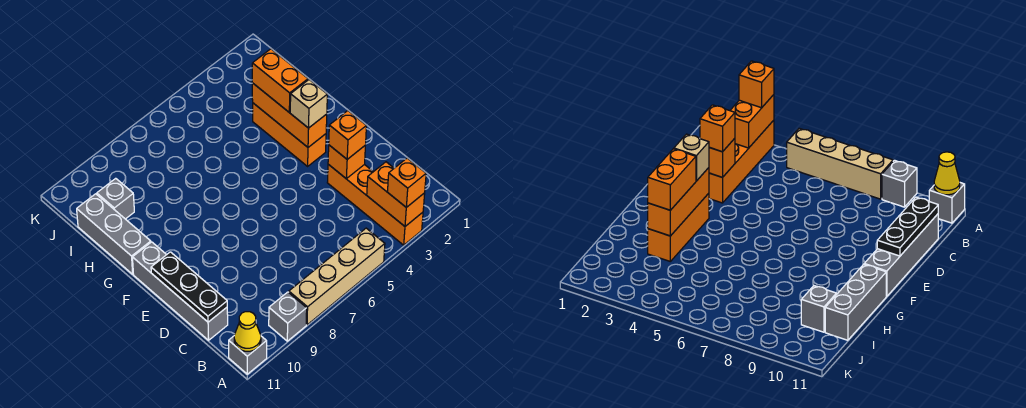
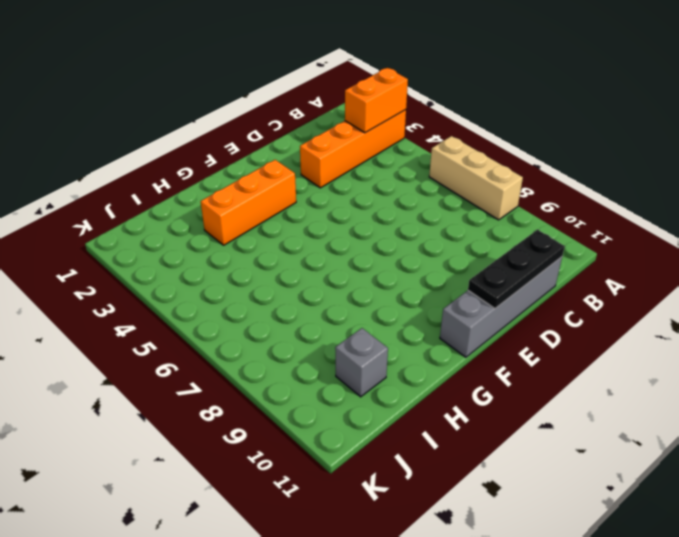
tan 1x3 brick [429,136,523,220] -> tan 1x4 brick [289,228,385,325]
none -> grey 1x1 brick [269,292,307,341]
none -> grey 1x1 brick [229,336,267,374]
none -> grey 1x3 brick [77,194,151,274]

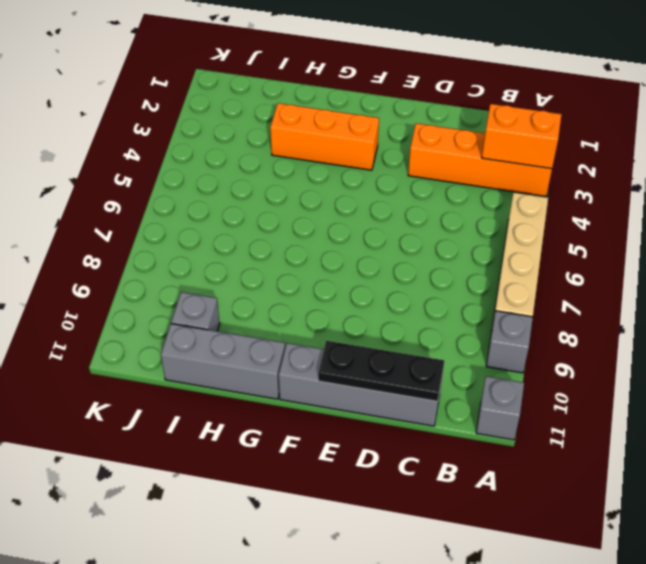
none -> yellow 1x1 cone [234,312,261,351]
none -> orange 1x1 brick [328,145,366,179]
none -> orange 1x3 brick [252,83,327,147]

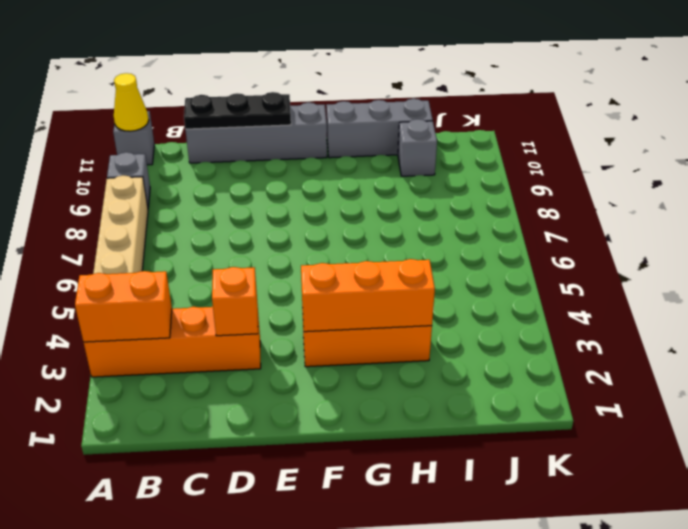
none -> orange 1x1 brick [388,158,426,207]
none -> orange 1x1 brick [329,111,366,159]
none -> tan 1x1 brick [290,80,327,128]

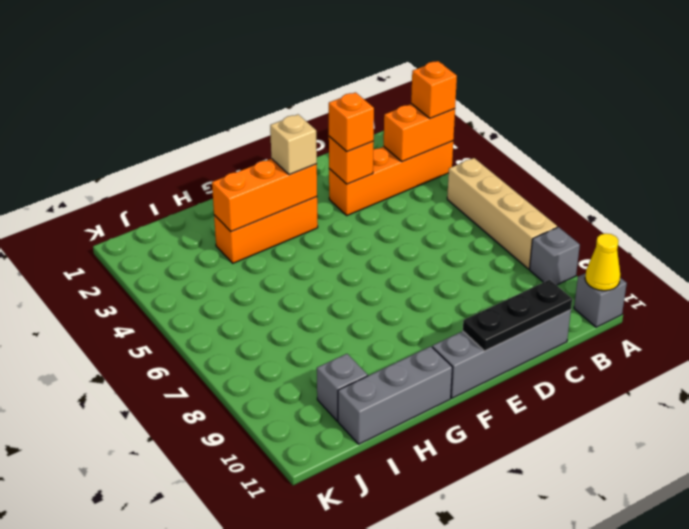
none -> orange 1x2 brick [252,49,308,112]

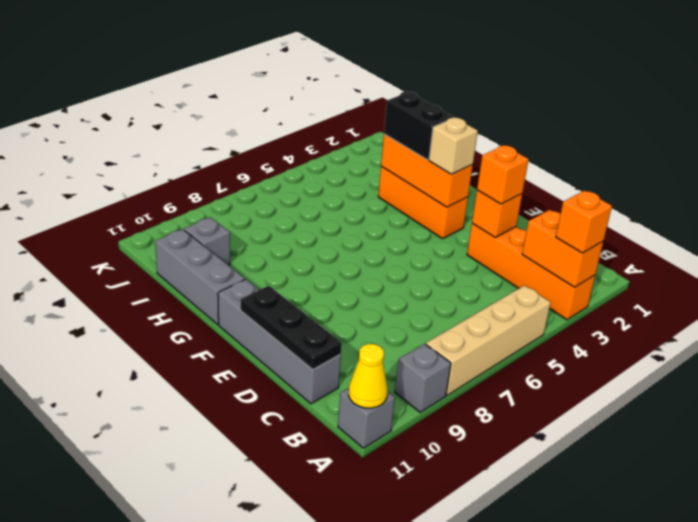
black 1x2 brick [384,91,454,160] -> orange 1x2 brick [252,49,308,112]

